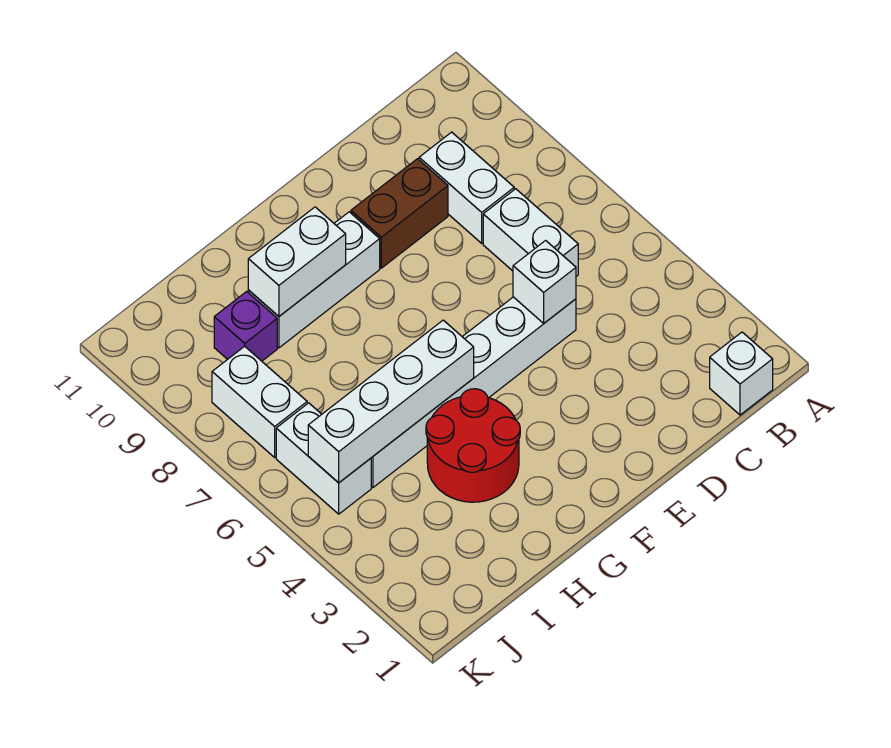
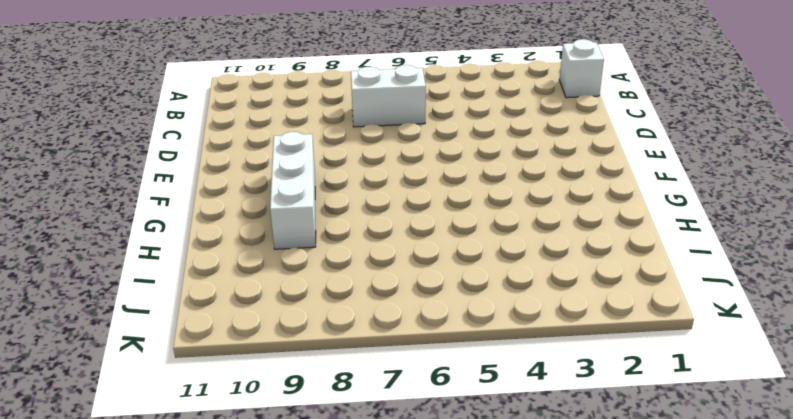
none -> white 1x2 brick [419,132,514,243]
none -> white 1x6 brick [371,297,576,488]
none -> brown 1x2 brick [351,159,448,268]

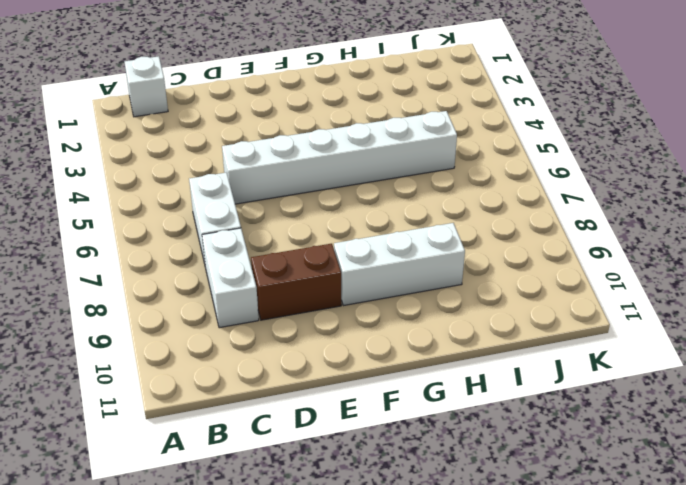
none -> red 2x2 round brick [426,389,520,502]
none -> purple 1x1 brick [214,292,277,361]
none -> white 1x2 brick [276,403,371,514]

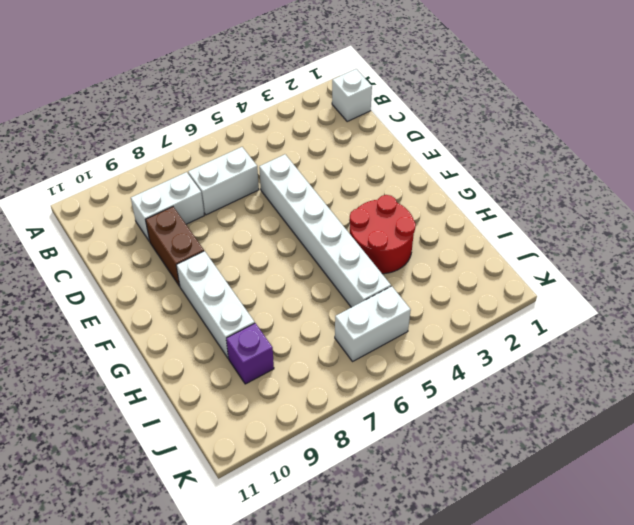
none -> white 1x2 brick [212,346,307,457]
none -> white 1x1 brick [513,241,576,323]
none -> white 1x4 brick [308,320,474,483]

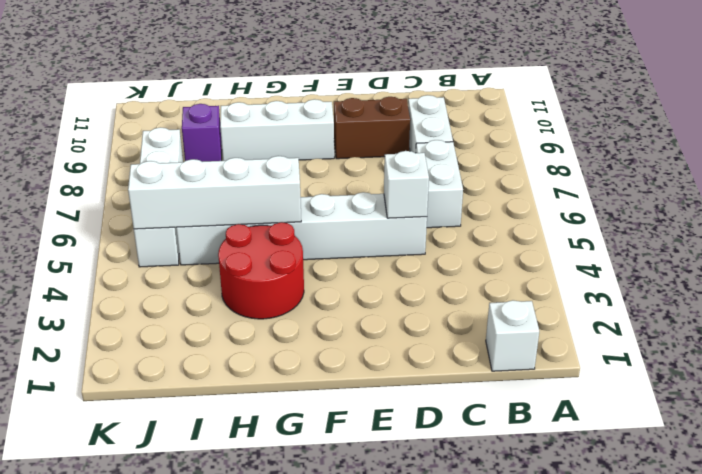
none -> white 1x2 brick [248,207,346,316]

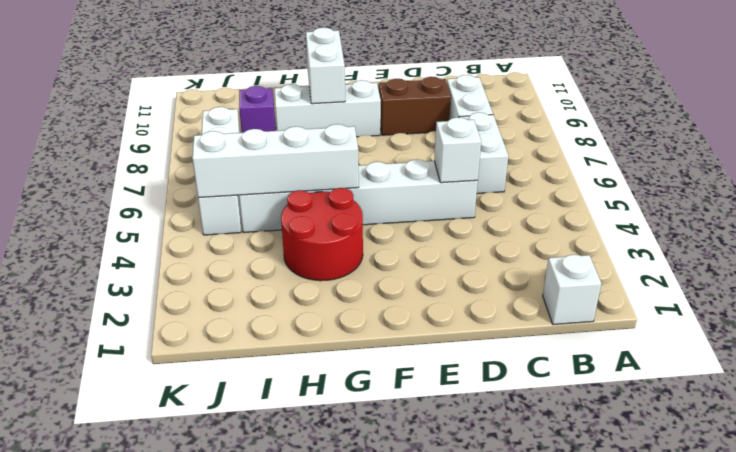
white 1x2 brick [306,27,345,104] -> white 1x2 brick turned to [248,207,346,316]

